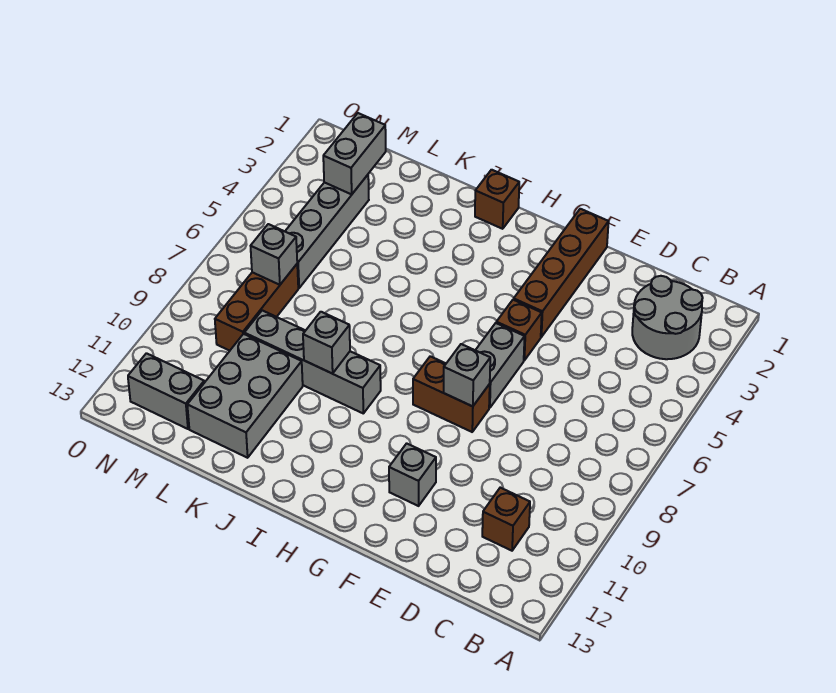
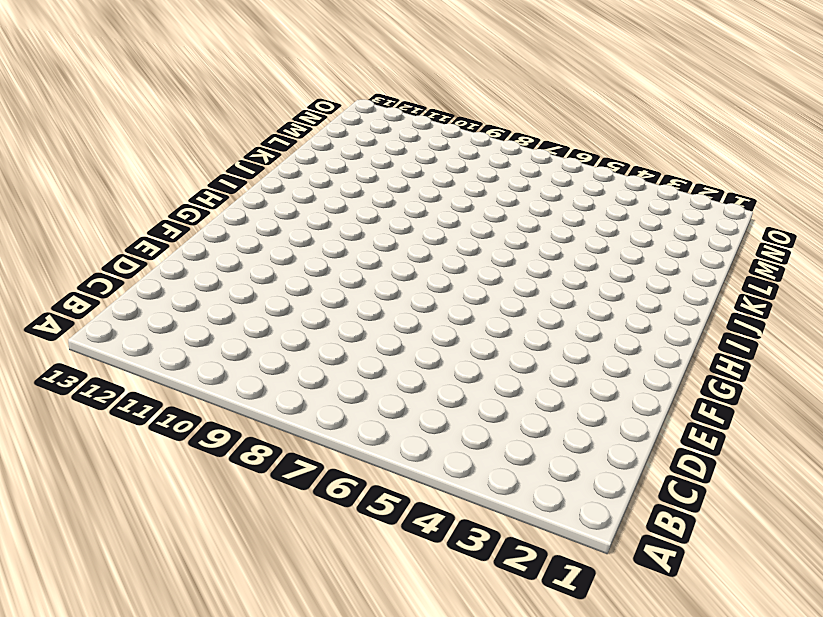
none -> grey 2x2 round brick [632,276,703,359]
none -> brown 1x1 brick [482,488,530,551]
none -> brown 1x4 brick [514,209,609,337]

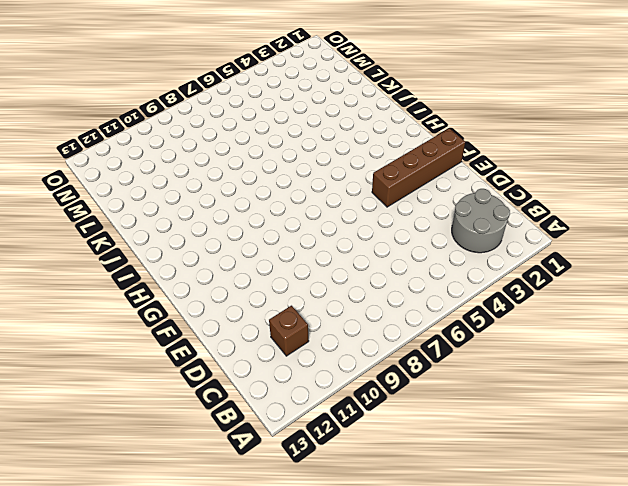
none -> brown 1x1 brick [496,300,542,360]
none -> grey 1x2 brick [475,323,525,408]
none -> brown 1x2 brick [413,356,490,432]

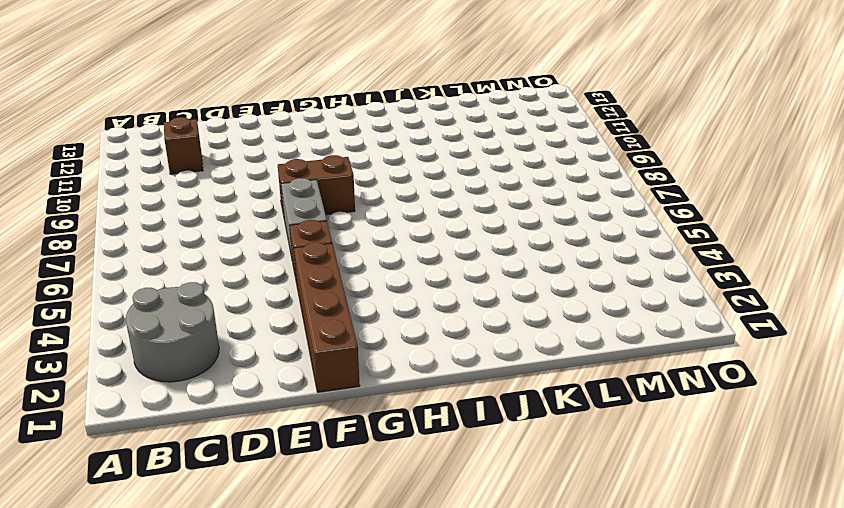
none -> grey 1x1 brick [389,443,436,506]
none -> brown 1x1 brick [475,170,519,229]
none -> grey 1x4 brick [244,310,381,413]

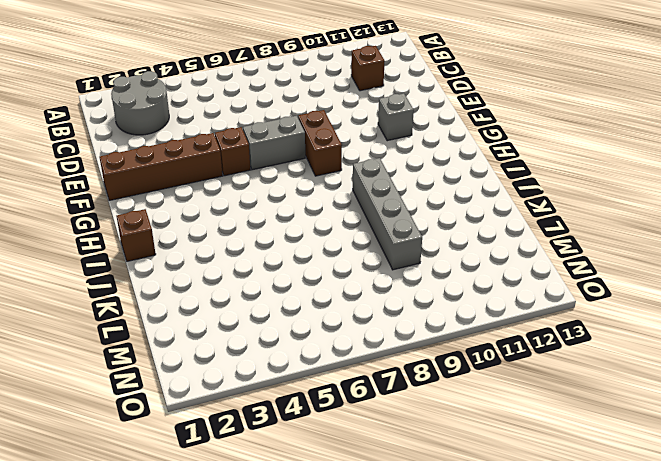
none -> grey 2x3 brick [187,334,303,458]
none -> grey 1x4 brick [285,175,369,288]
none -> brown 1x3 brick [215,264,298,351]

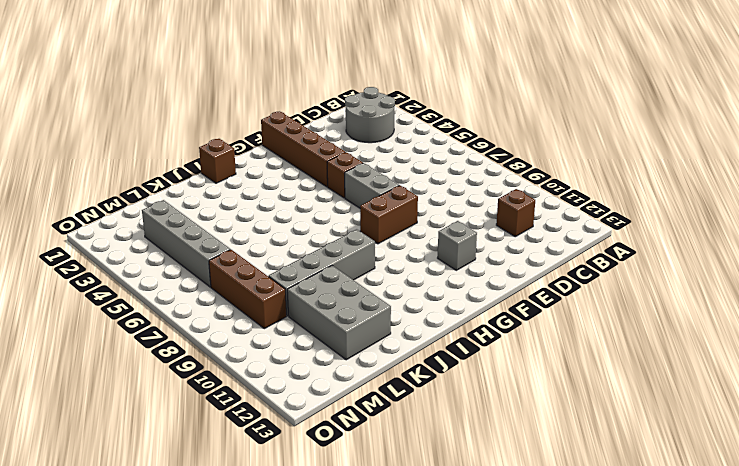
none -> grey 1x2 brick [128,353,204,429]
none -> grey 1x1 brick [444,344,490,407]
none -> grey 1x1 brick [303,312,350,373]

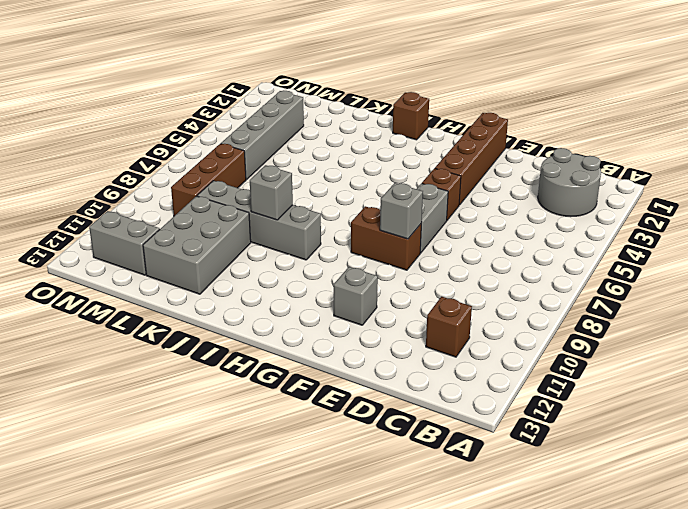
none -> grey 1x2 brick [323,113,386,195]
none -> grey 1x1 brick [251,224,297,285]

